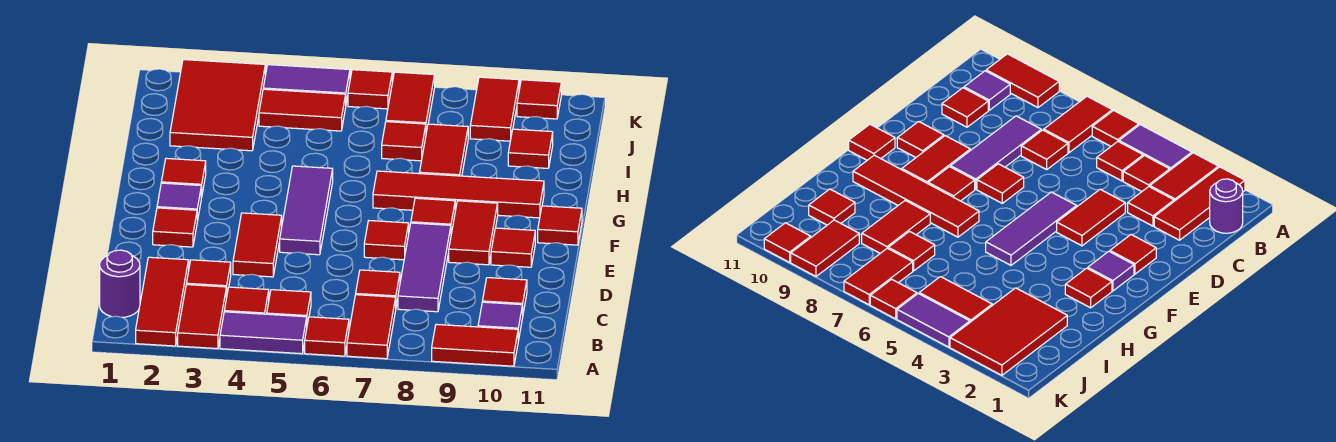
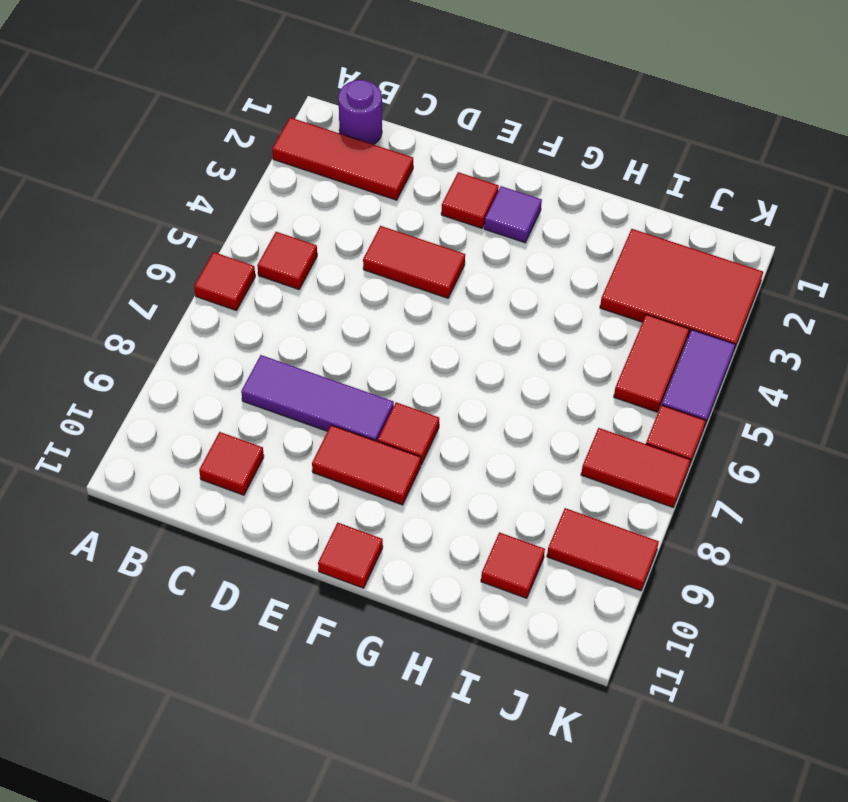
none -> red 1x2 tile [178,285,226,349]
none -> purple 1x2 tile [220,312,307,354]
none -> red 1x2 tile [347,295,396,359]
none -> red 1x2 tile [432,324,518,366]

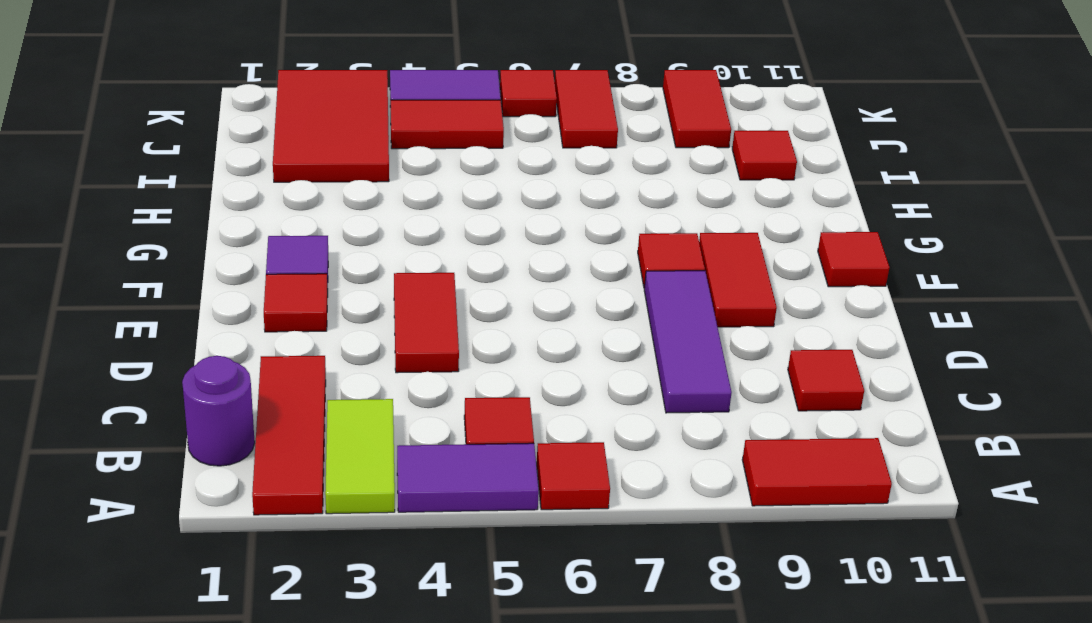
lime 1x2 tile [325,399,395,514] -> red 1x2 tile [178,285,226,349]
none -> red 1x2 tile [347,295,396,359]
none -> red 1x1 tile [224,287,269,314]
none -> purple 1x1 tile [478,302,523,341]
none -> red 1x1 tile [186,260,231,298]

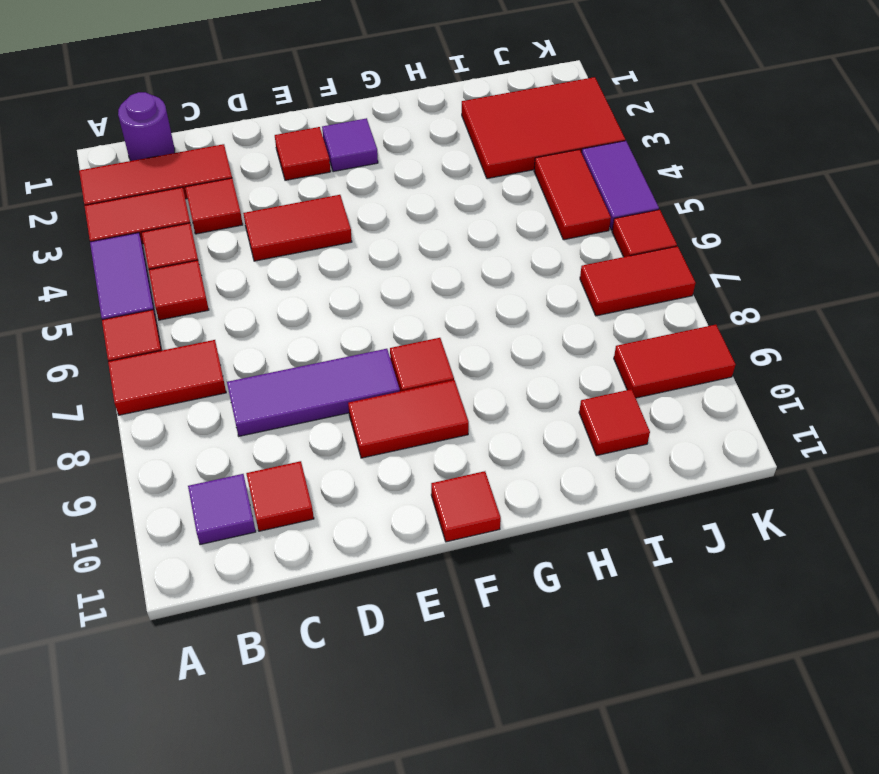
none -> red 1x2 tile [432,324,518,366]
none -> red 1x1 tile [356,270,400,306]
none -> purple 1x3 tile [280,166,333,255]
none -> red 1x1 tile [364,221,409,260]

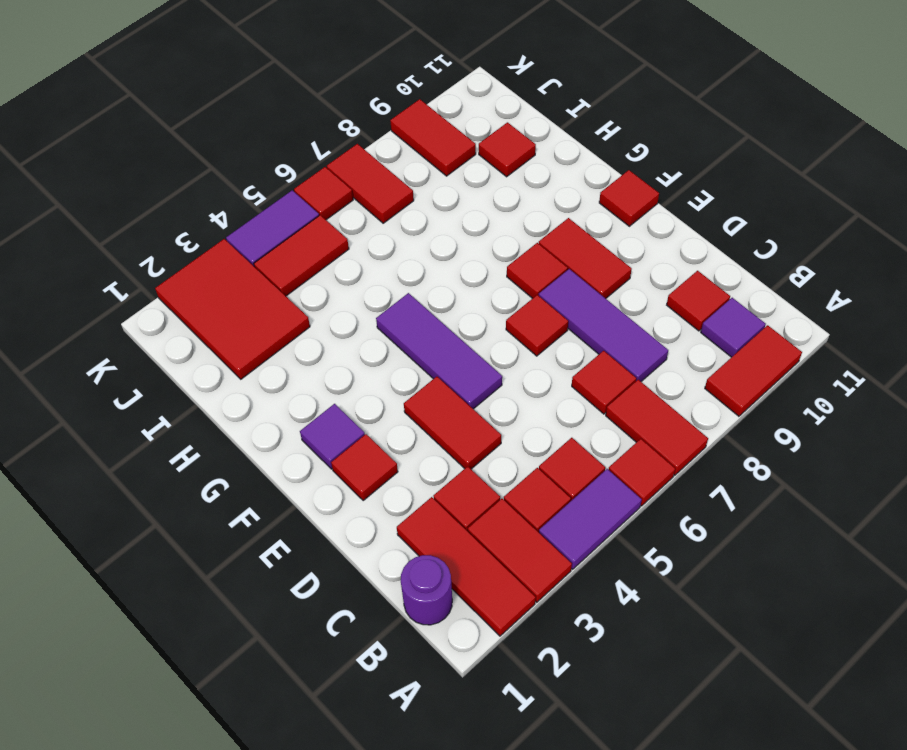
none -> red 1x1 tile [491,228,535,267]
none -> red 1x1 tile [161,158,206,197]
none -> red 1x4 tile [373,171,544,218]
none -> red 1x2 tile [420,124,468,176]

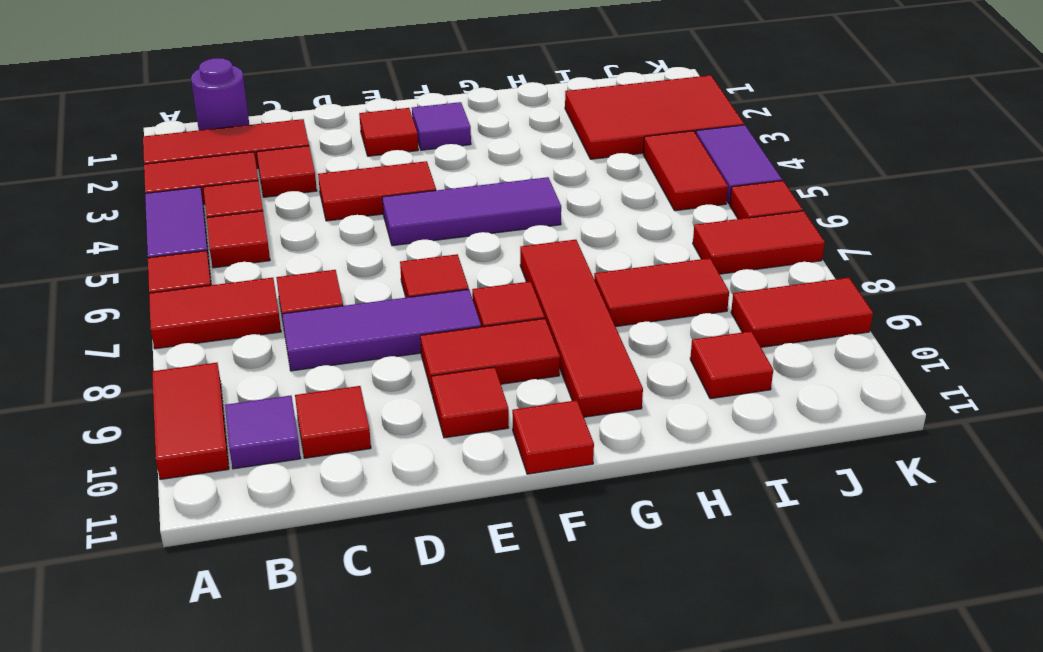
none -> red 1x1 tile [161,158,206,197]
none -> red 1x1 tile [382,122,426,161]
none -> red 1x1 tile [517,80,561,119]

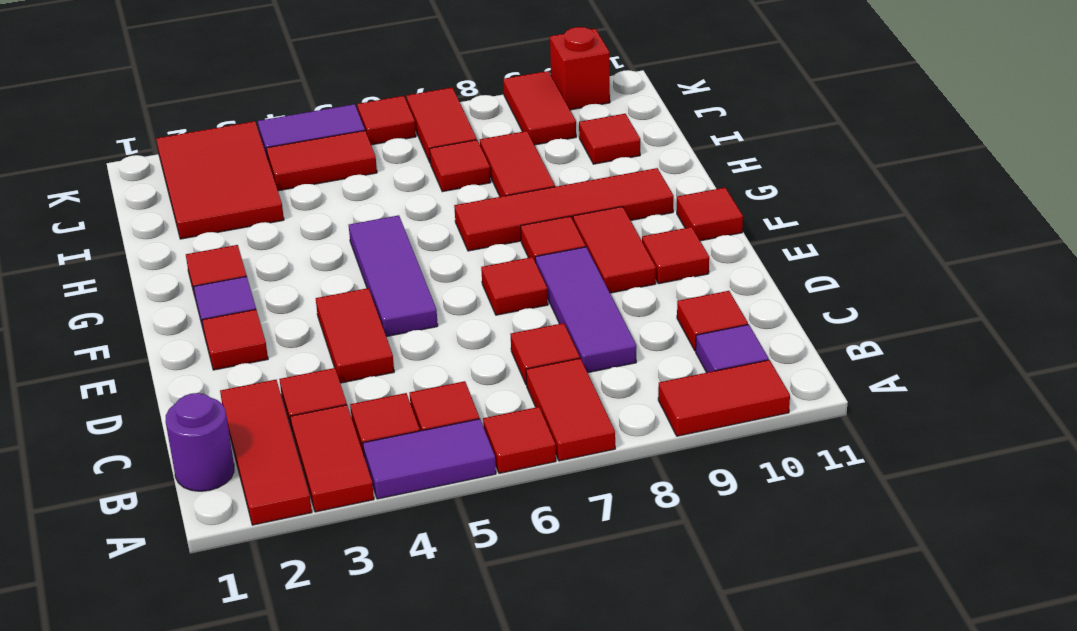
red 1x1 brick [550,27,610,110] -> red 1x1 tile [517,80,561,119]

